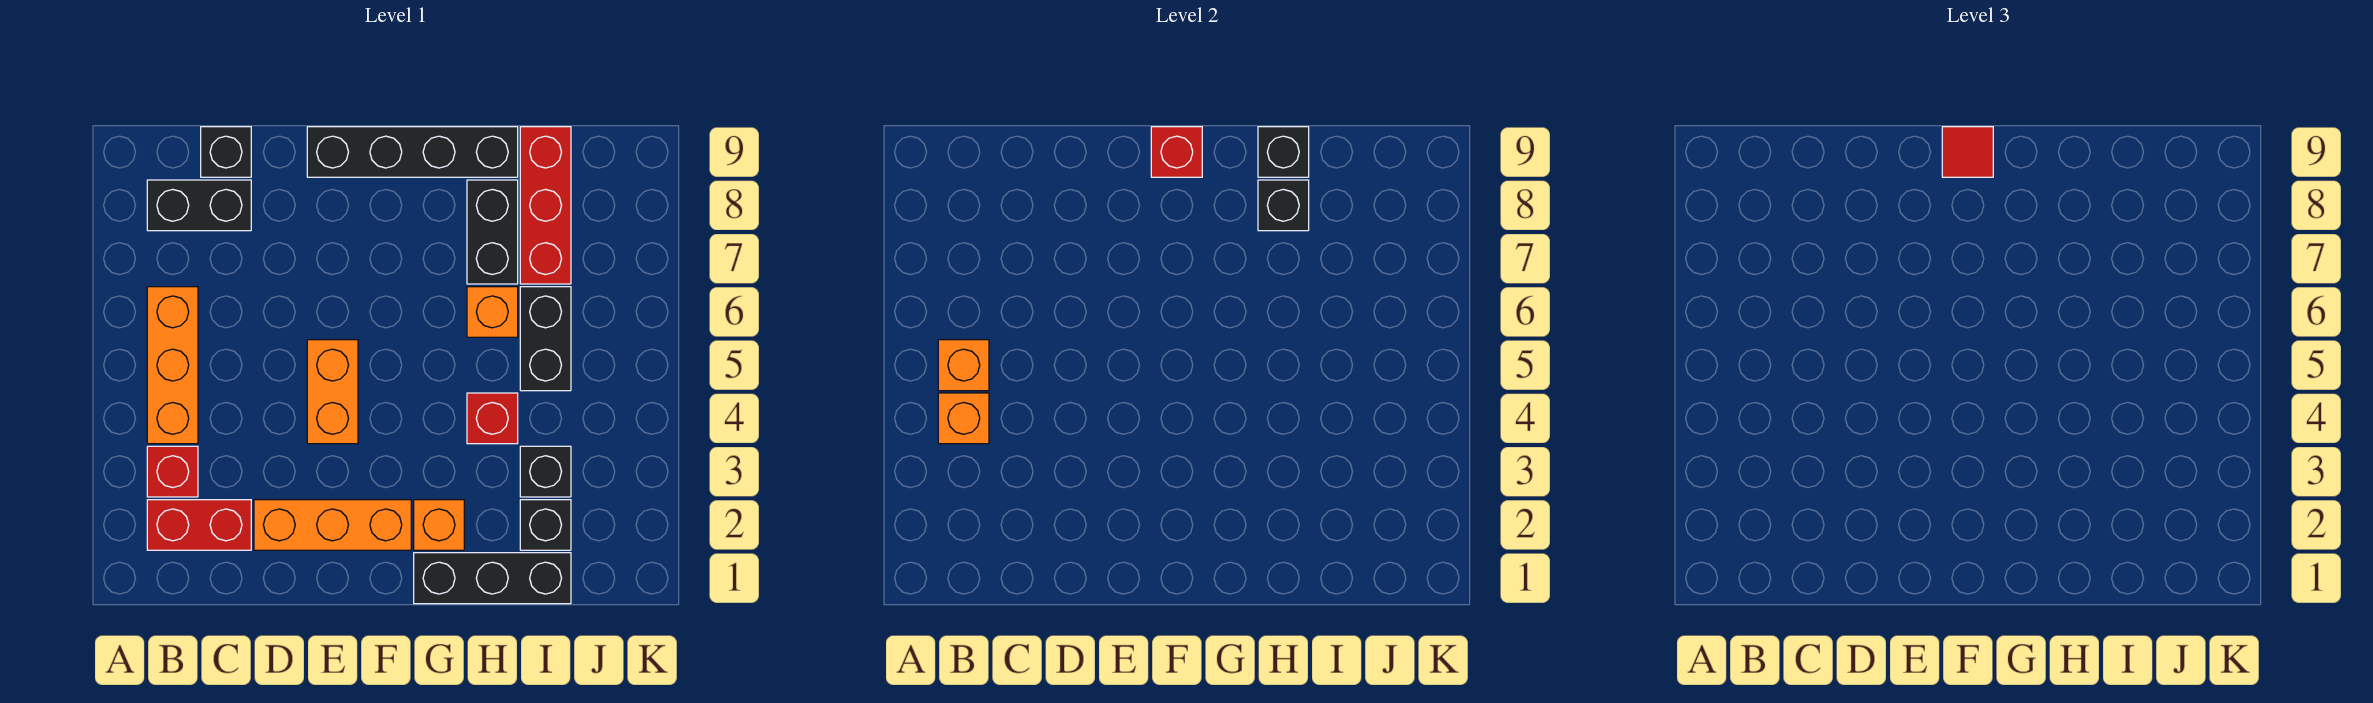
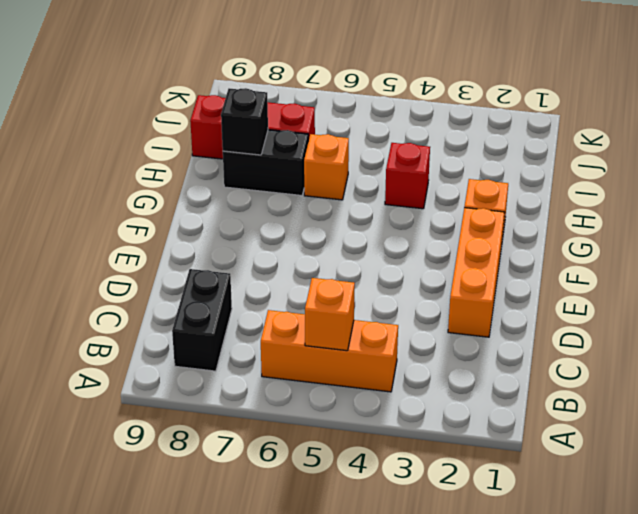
none -> red 1x2 brick [147,500,251,550]
none -> red 1x1 brick [147,446,198,497]
none -> black 1x1 brick [201,127,251,177]

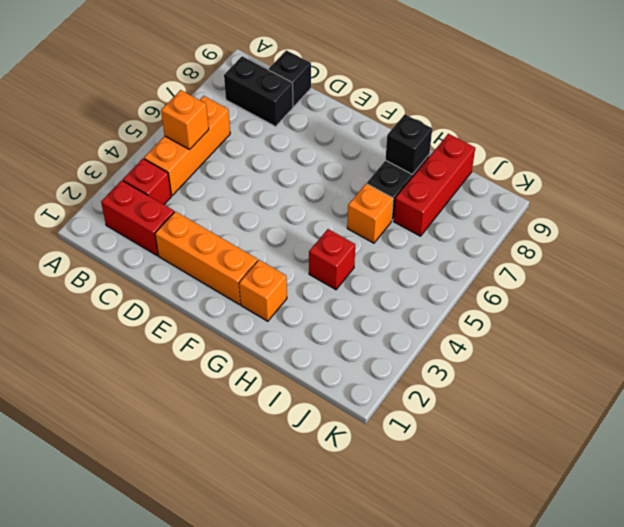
none -> orange 1x2 brick [307,340,358,444]
none -> black 1x4 brick [307,127,518,177]
none -> black 1x3 brick [414,553,571,604]

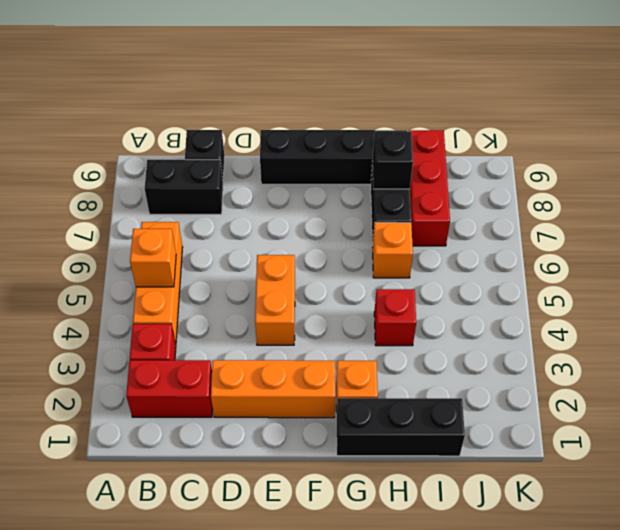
none -> black 1x1 brick [520,500,571,550]
none -> black 1x1 brick [520,446,571,497]
none -> black 1x2 brick [520,287,571,391]

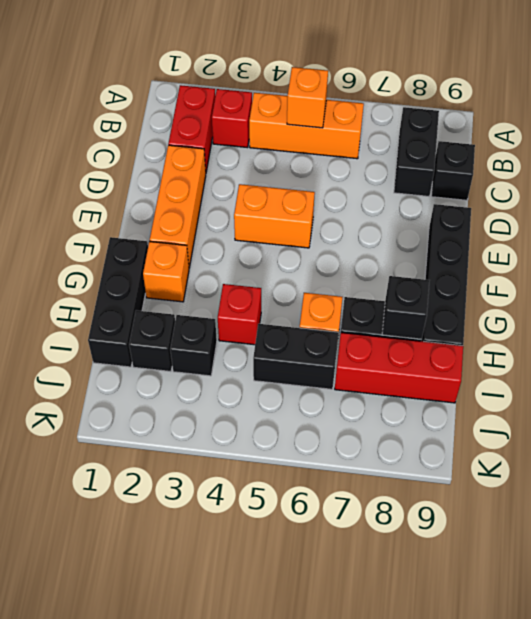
none -> orange 1x1 brick [938,393,989,444]
none -> red 1x1 brick [1151,127,1202,177]
none -> black 1x1 brick [1258,127,1309,177]

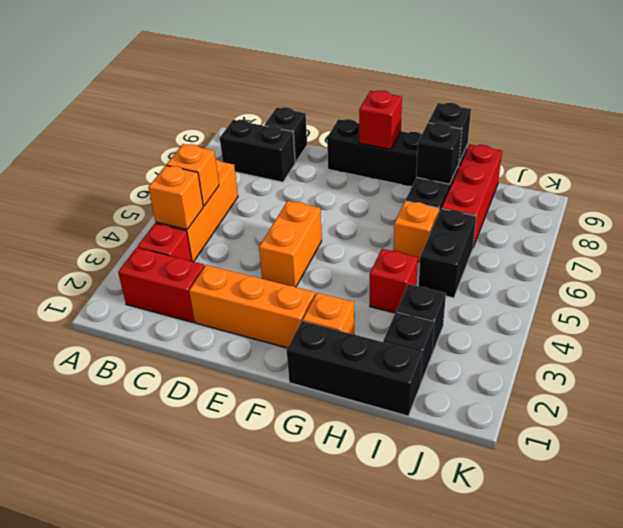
none -> red 1x1 tile [1942,127,1993,177]

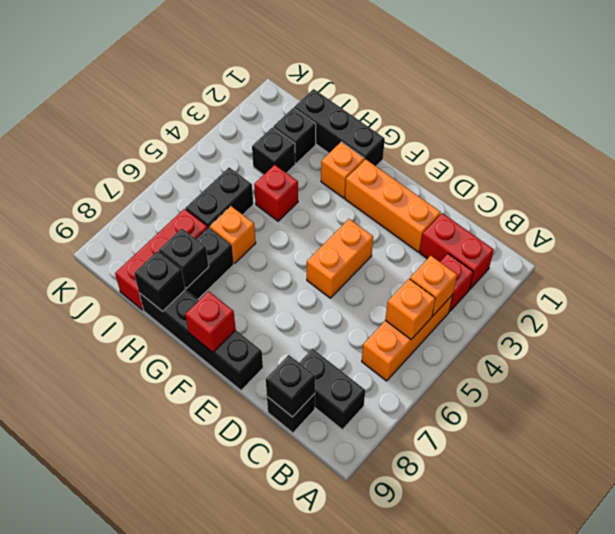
black 1x1 brick [266,355,315,417] -> none
none -> red 1x1 tile [1942,127,1993,177]

